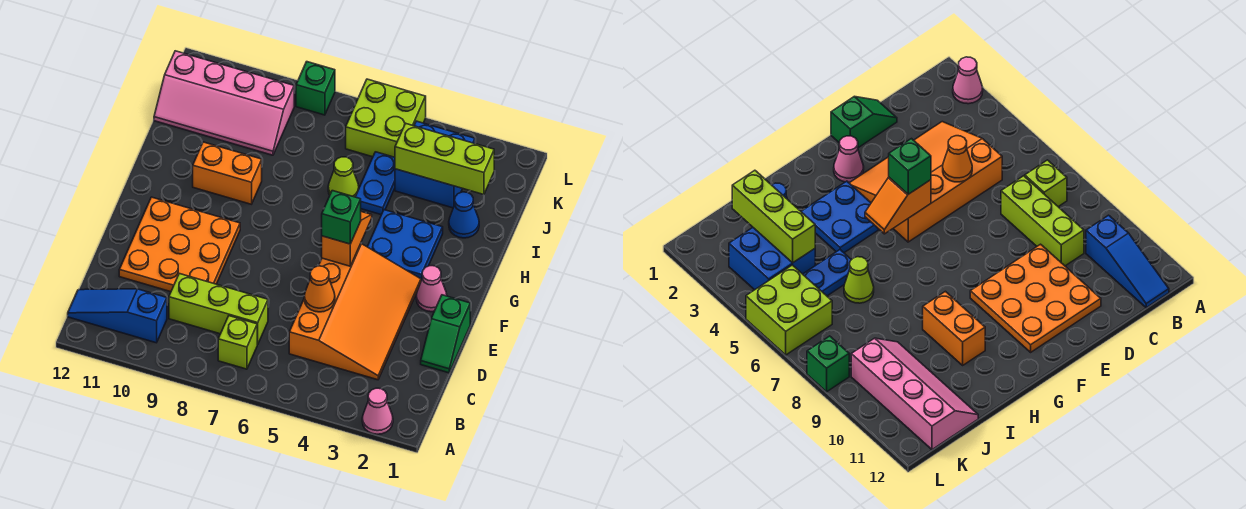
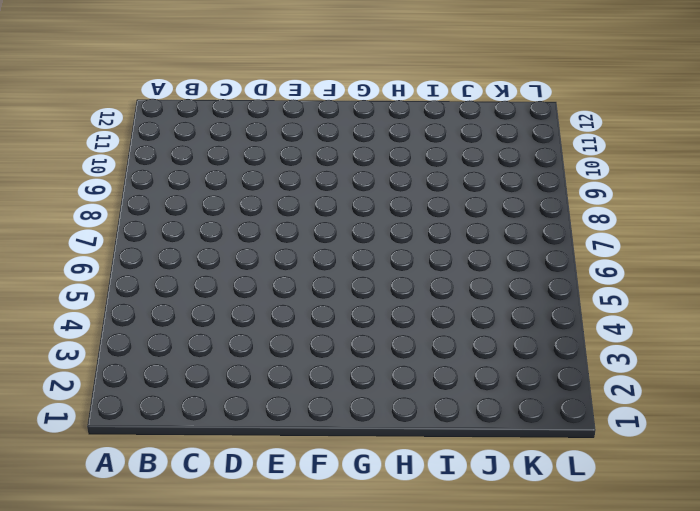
none -> pink 1x1 cone [362,388,393,434]
none -> lime 1x1 brick [218,316,258,369]
none -> blue 1x3 slope [68,289,167,343]

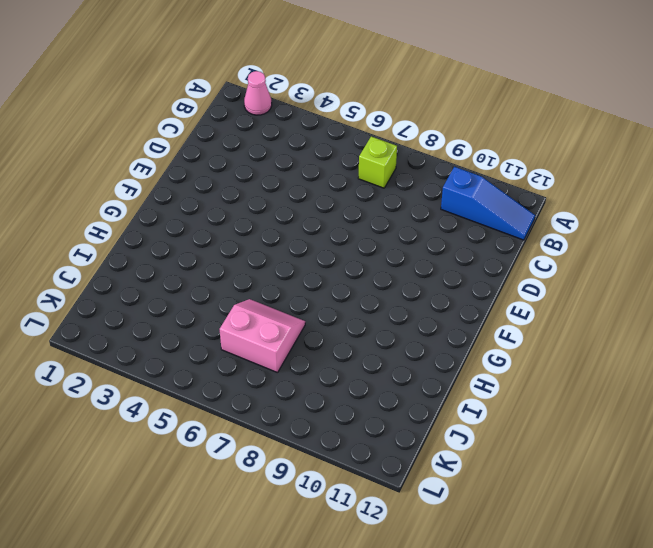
pink 2x2 slope [220,299,305,373] -> lime 1x1 cone [328,157,359,197]
none -> orange 3x4 slope [289,244,421,380]
none -> lime 1x3 brick [169,274,268,344]
none -> green 1x2 slope [421,295,470,373]

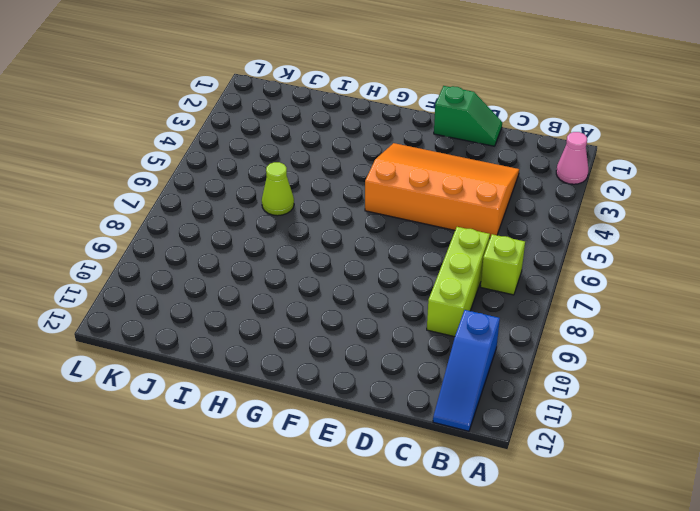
none -> orange 3x3 plate [119,197,240,292]
none -> pink 1x1 cone [416,266,447,312]
none -> blue 2x2 plate [368,210,443,280]

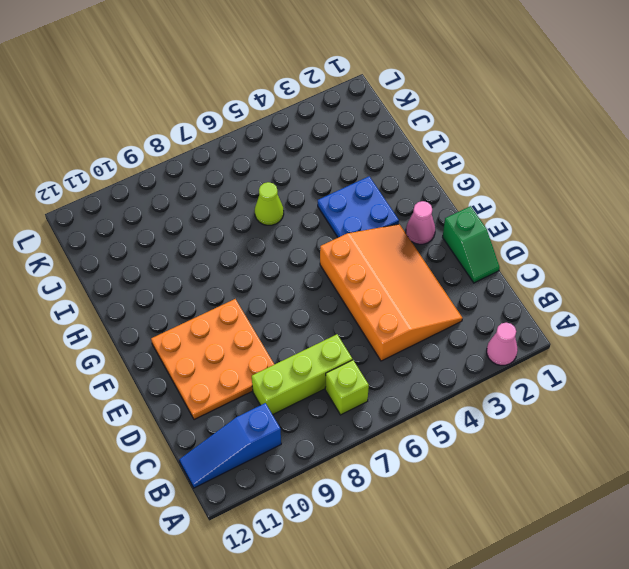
none -> orange 1x2 brick [193,142,262,204]
none -> blue 1x1 cone [449,192,479,238]
none -> blue 1x2 plate [356,152,395,215]

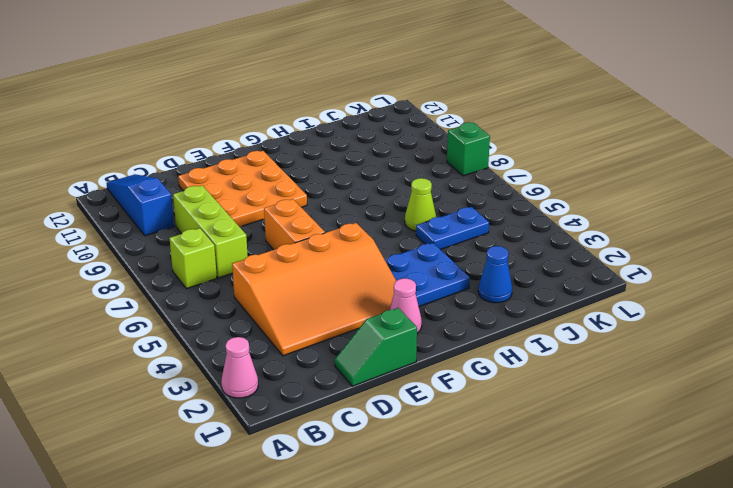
orange 1x2 brick [264,199,325,250] -> orange 1x2 brick moved to [193,142,262,204]
none -> blue 2x2 brick [395,121,475,208]
none -> pink 2x4 slope [154,51,294,155]
none -> lime 2x2 brick [346,79,426,157]

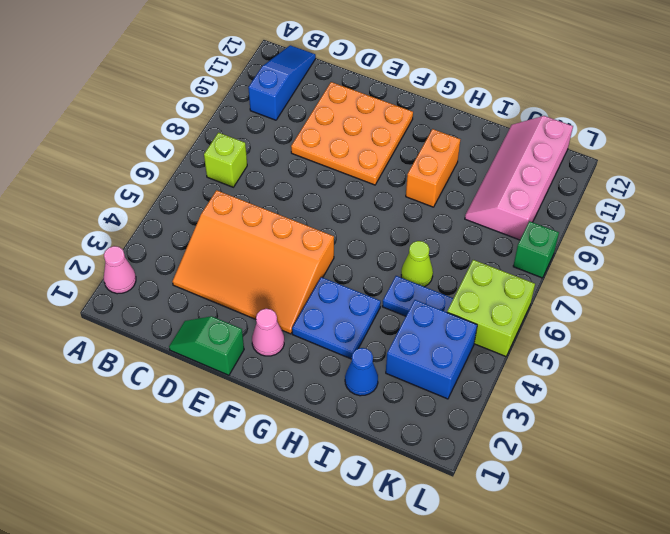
none -> lime 1x3 brick [169,274,268,344]
none -> orange 1x1 cone [304,266,335,312]
none -> orange 1x2 slope [322,212,372,266]

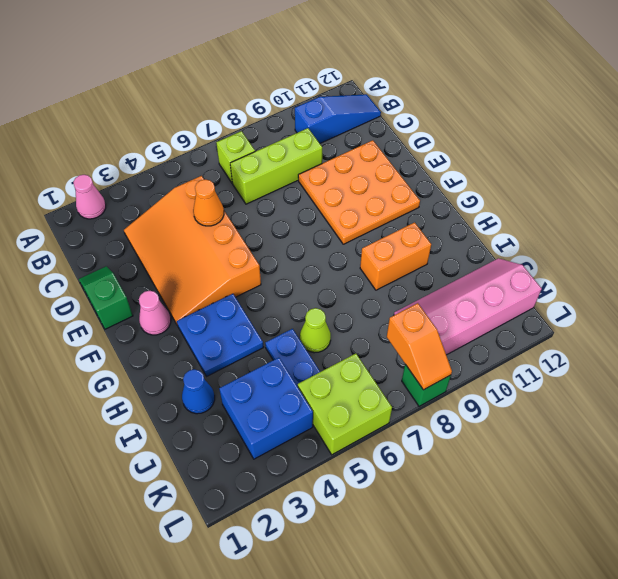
orange 1x2 slope [387,303,452,390] -> orange 1x2 slope moved to [322,212,372,266]
none -> lime 1x3 brick [395,123,494,195]
none -> green 1x1 brick [322,191,361,244]

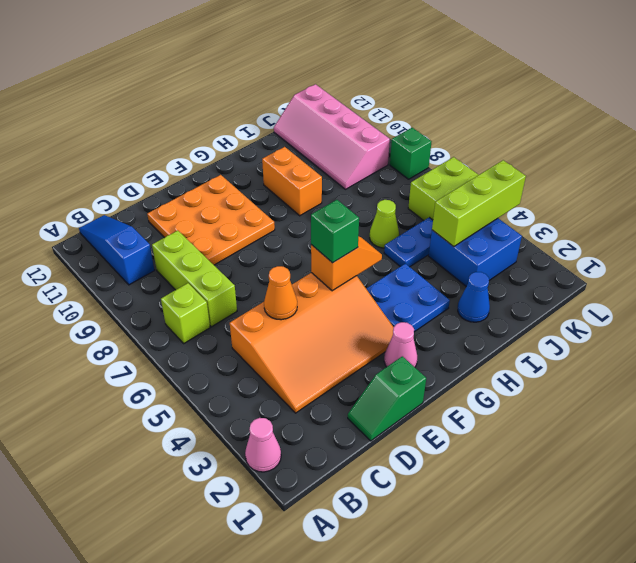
lime 1x3 brick [432,160,526,247] -> lime 1x3 brick turned to [395,123,494,195]

